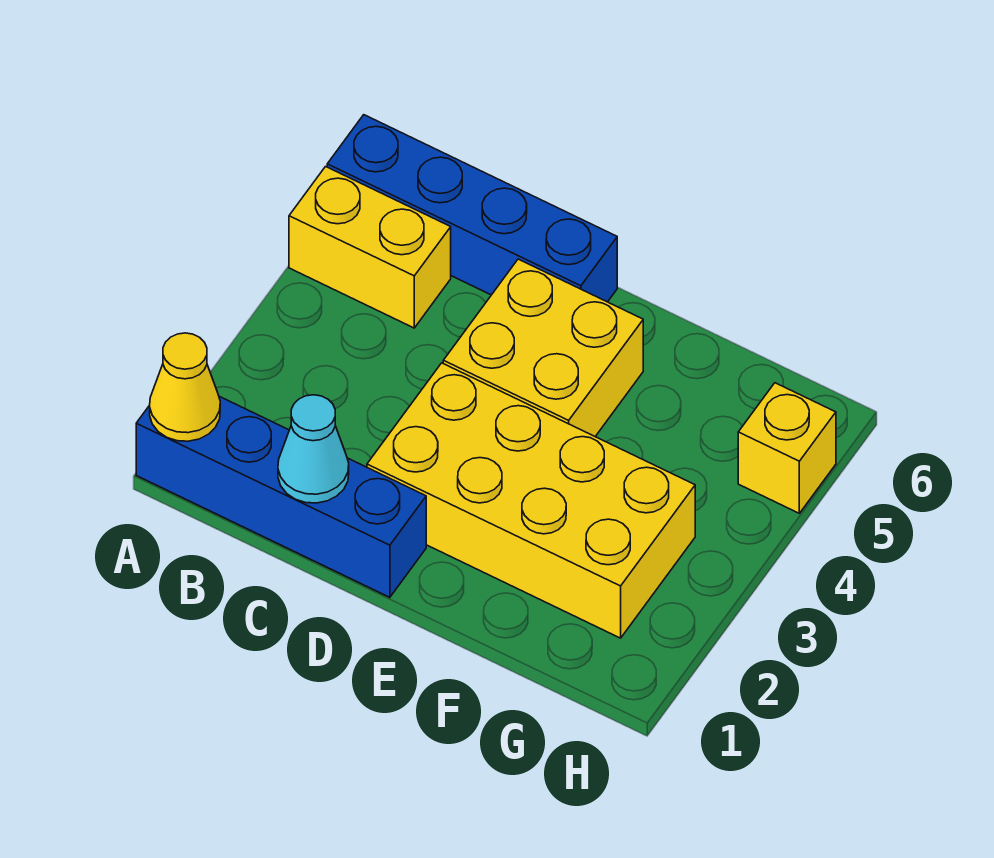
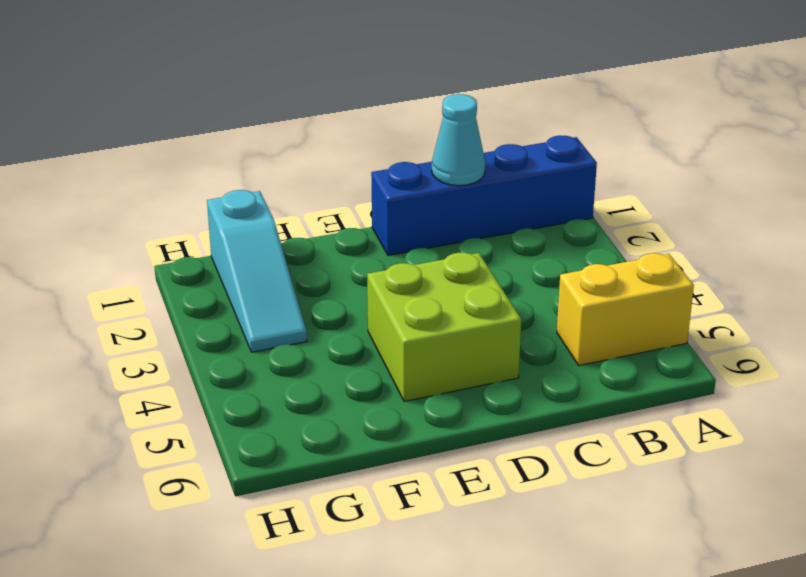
lime 2x2 brick [367,253,521,401] -> yellow 2x2 brick [443,259,643,436]
cyan 1x3 slope [207,190,307,352] -> yellow 2x4 brick [367,363,695,638]
none -> blue 1x4 brick [327,115,617,302]
none -> yellow 1x1 brick [738,383,836,513]

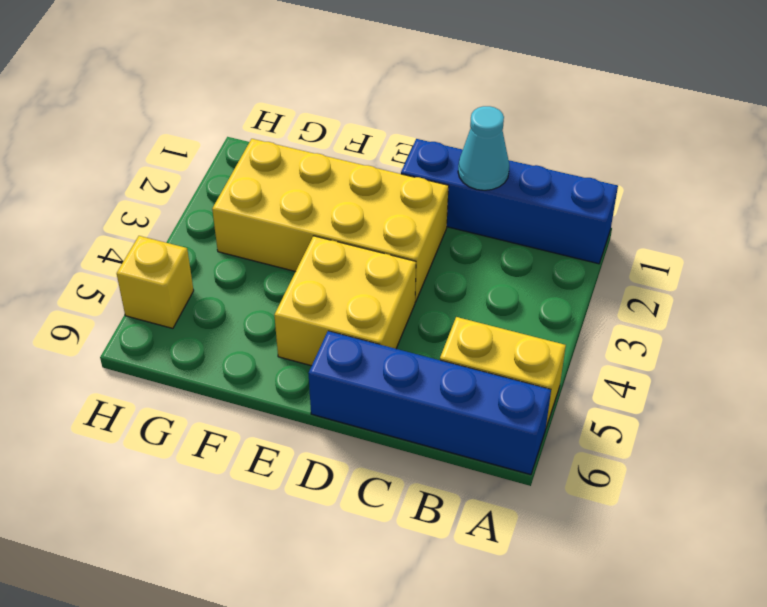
none -> yellow 1x1 cone [150,333,220,441]

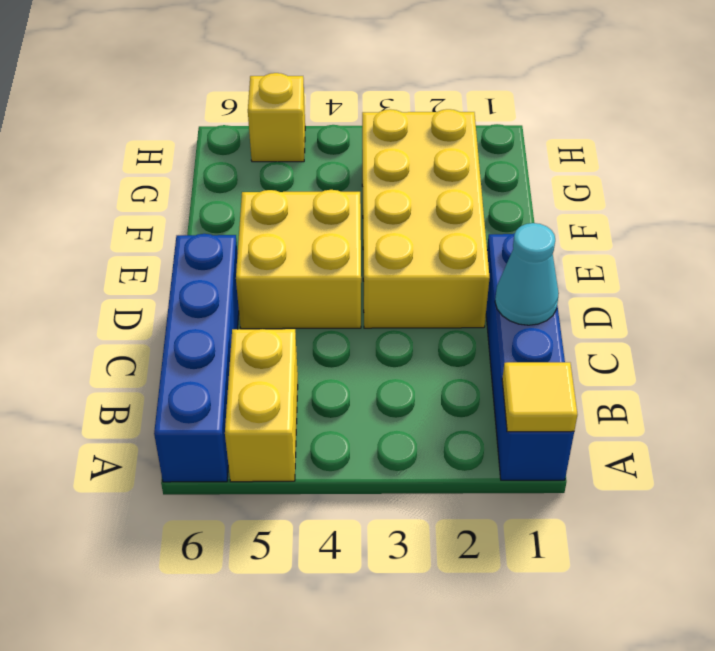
yellow 1x1 tile [502,362,577,432] -> yellow 1x1 cone [150,333,220,441]

